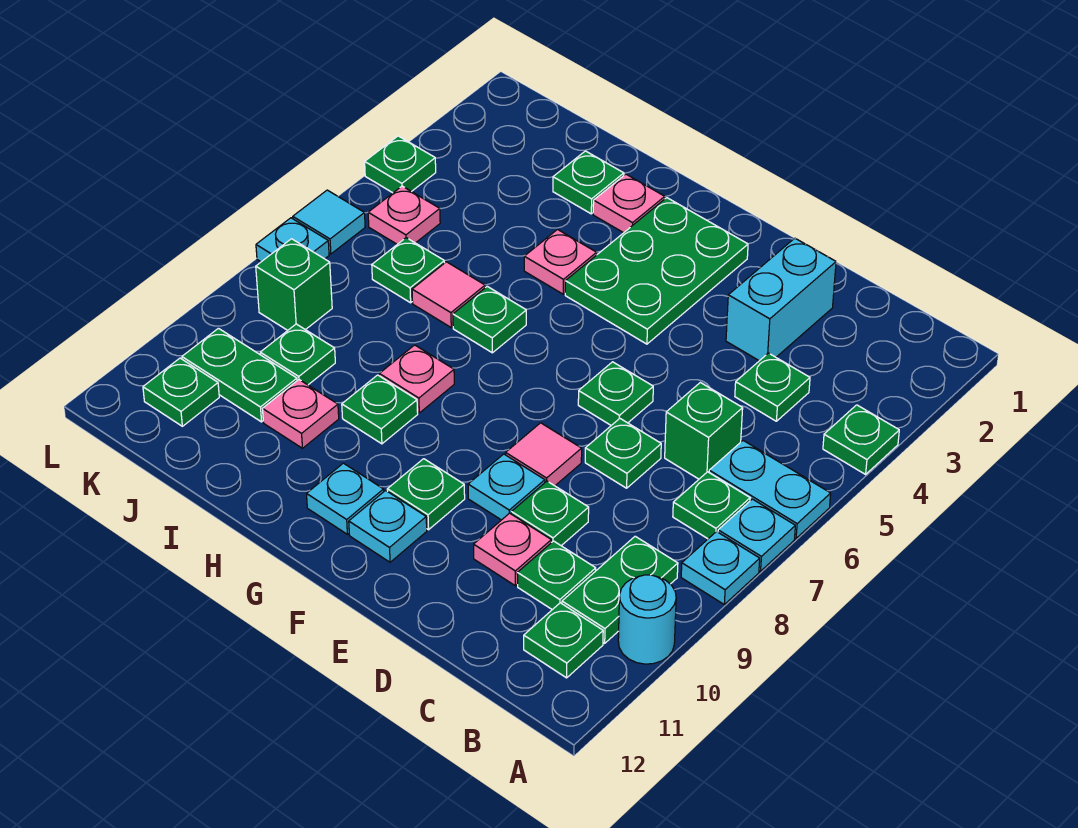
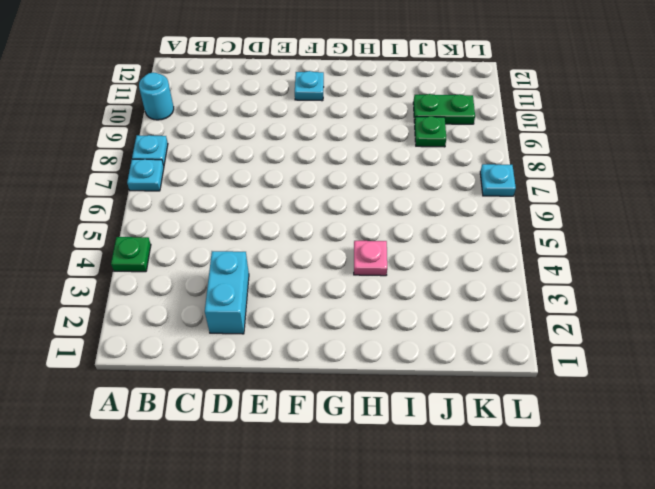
none -> cyan 1x2 plate [709,441,831,538]
none -> green 1x1 plate [673,472,750,539]
none -> green 1x2 plate [562,536,678,643]
none -> green 1x1 plate [524,603,603,678]

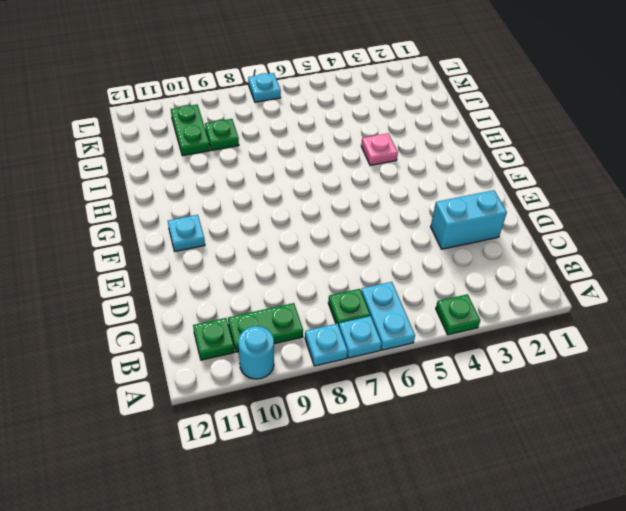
none -> green 1x1 plate [735,353,810,421]
none -> green 1x1 brick [665,383,743,479]
none -> green 1x1 plate [517,541,596,610]
none -> green 1x1 plate [585,418,661,488]

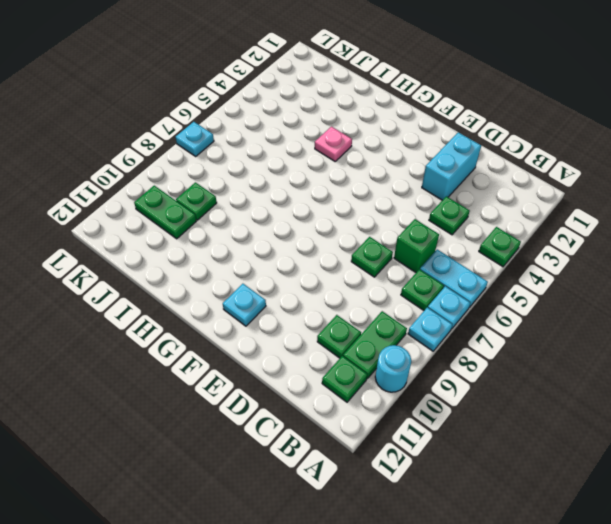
none -> green 1x1 plate [511,481,589,546]
none -> pink 1x1 plate [474,513,551,586]
none -> green 1x1 plate [578,362,653,425]
none -> pink 1x1 tile [506,423,582,486]

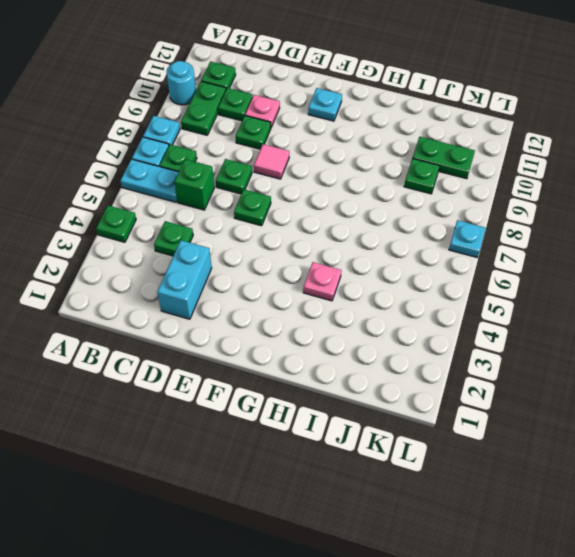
none -> cyan 1x1 plate [468,454,545,520]
none -> green 2x3 plate [565,198,748,344]
none -> green 1x1 plate [387,459,465,530]
none -> cyan 1x1 plate [307,463,384,534]

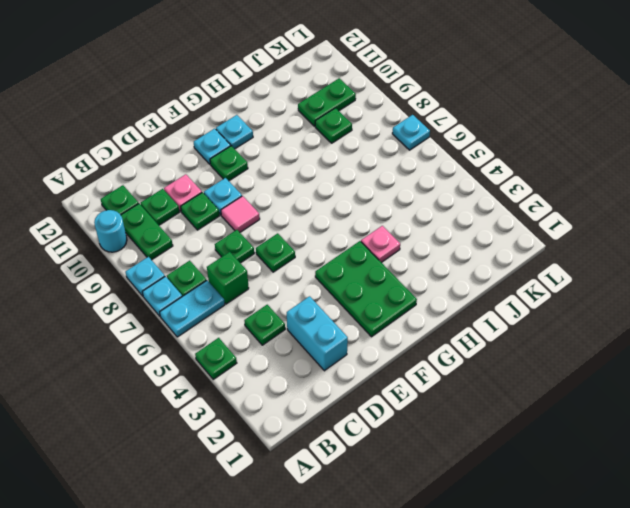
none -> pink 1x1 plate [593,174,665,233]
none -> green 1x1 plate [453,286,526,353]
none -> pink 1x1 plate [379,345,454,413]
none -> green 1x1 plate [342,375,418,444]

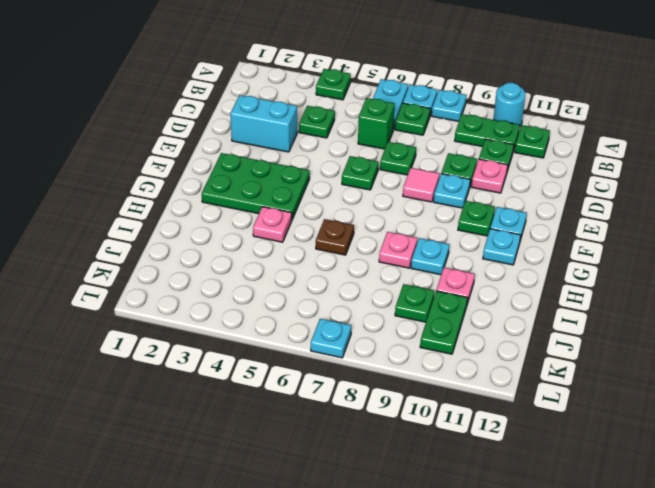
brown 1x1 plate [316,219,354,255] -> green 1x1 plate [453,286,526,353]
cyan 1x1 plate [411,238,449,275] -> green 1x1 plate [342,375,418,444]
none -> pink 1x1 plate [593,174,665,233]
none -> green 1x1 plate [553,151,624,214]
none -> pink 1x1 tile [412,262,485,327]
none -> green 1x1 plate [372,238,444,303]

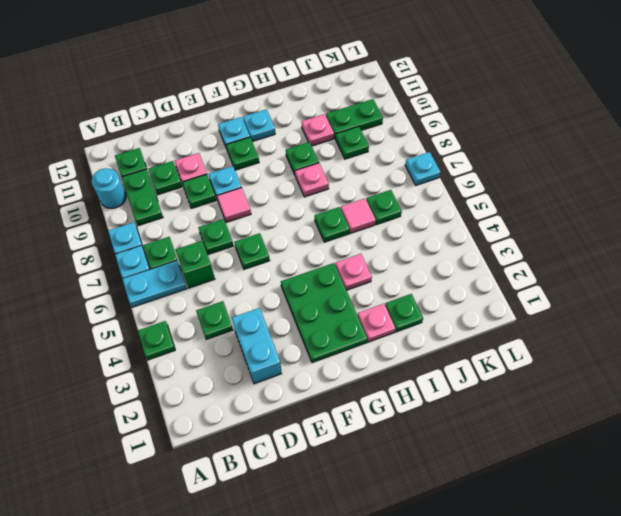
none -> pink 1x1 plate [368,186,440,244]
none -> green 1x1 brick [256,239,332,330]
none -> green 1x1 plate [143,358,219,426]
none -> green 1x1 plate [365,136,436,193]

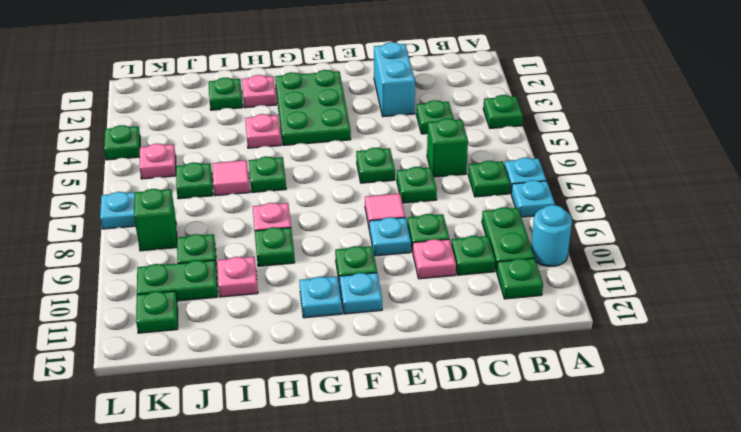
none -> cyan 1x2 plate [709,441,831,538]
none -> cyan 1x1 tile [293,190,365,254]

